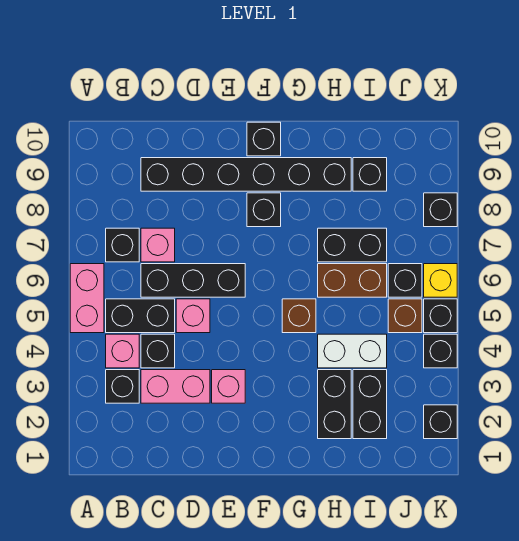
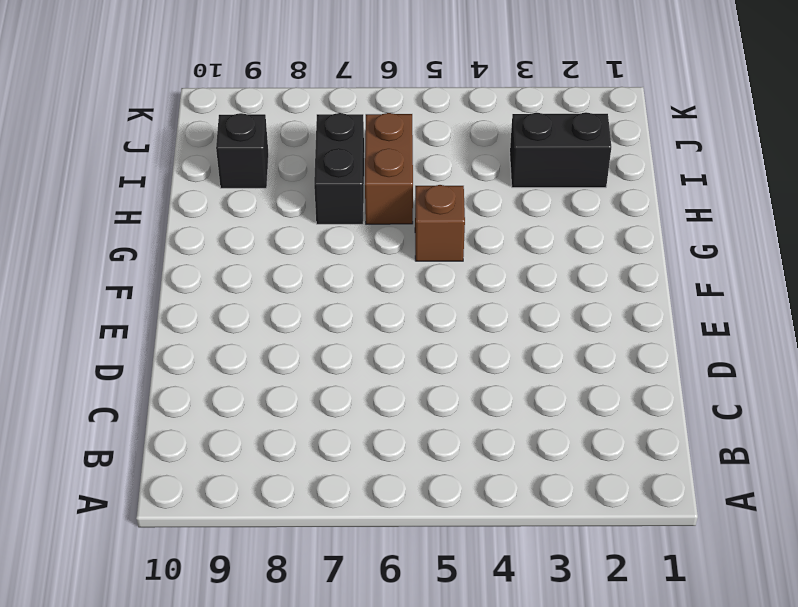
none -> pink 1x2 brick [70,264,104,333]
none -> black 1x1 brick [106,370,139,403]
none -> pink 1x1 brick [106,334,139,368]

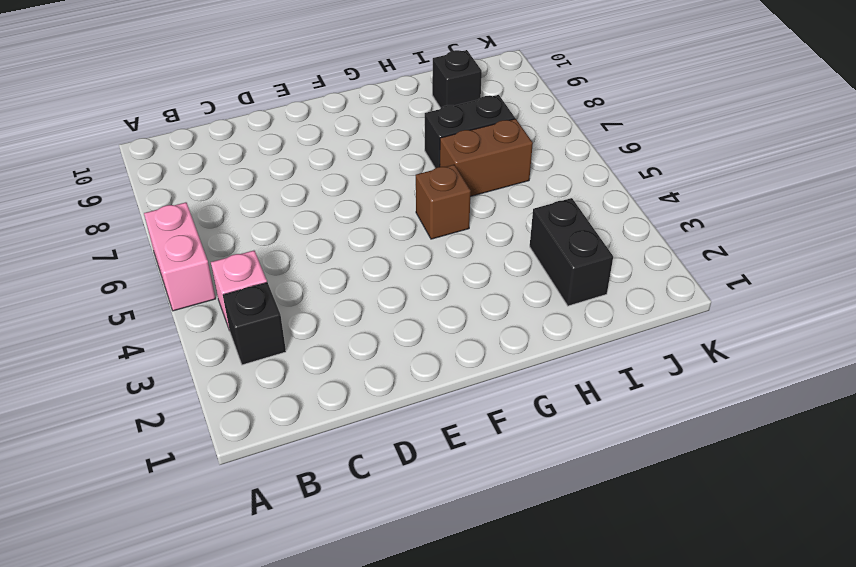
none -> black 1x2 brick [106,299,175,333]
none -> black 1x1 brick [106,228,139,262]
none -> pink 1x2 brick [141,370,210,403]

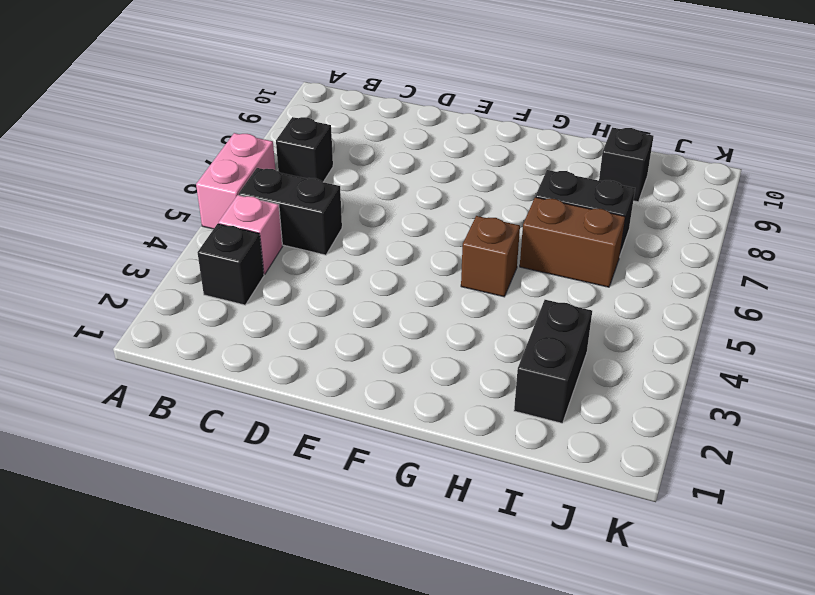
none -> pink 1x2 brick [141,370,210,403]
none -> black 1x1 brick [141,334,175,368]
none -> black 1x3 brick [141,264,245,297]

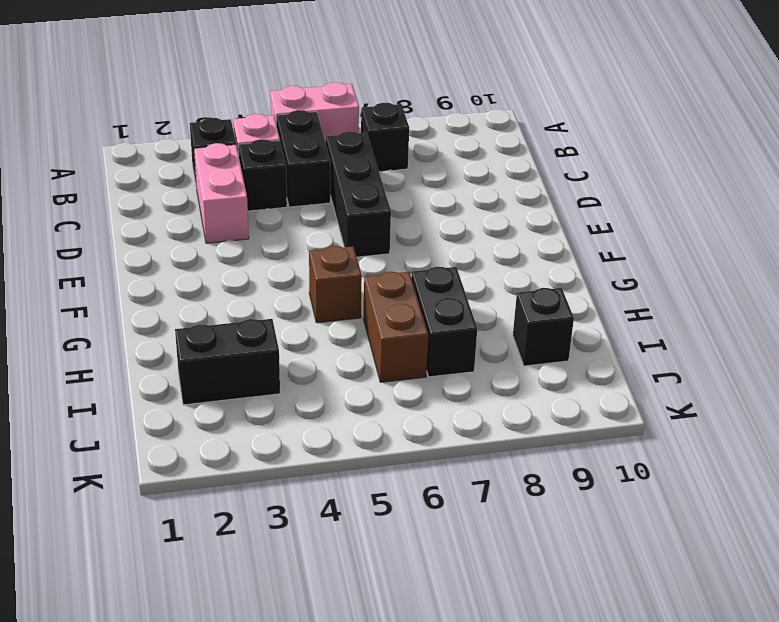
none -> pink 1x1 brick [141,228,175,262]
none -> black 1x6 brick [141,158,351,191]
none -> pink 1x1 brick [176,299,210,333]

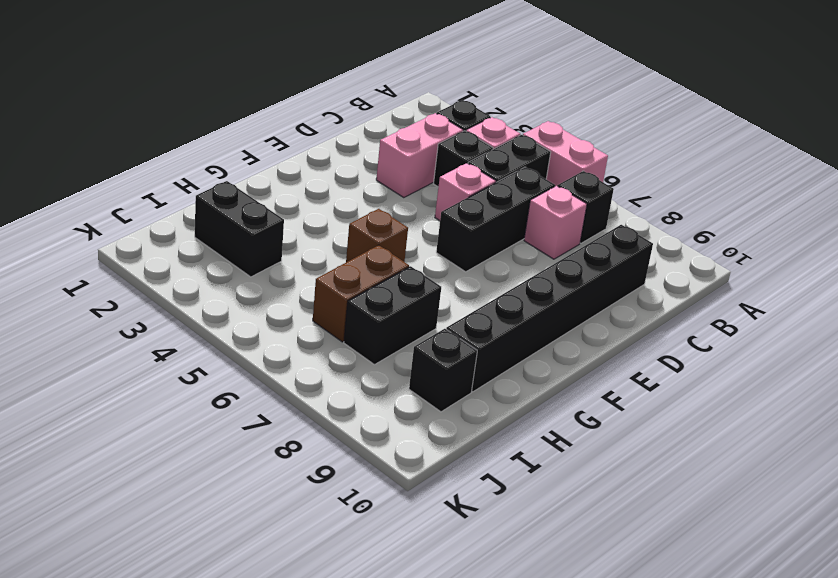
none -> pink 1x1 brick [212,370,245,403]
none -> black 1x1 brick [247,193,281,227]
none -> black 1x1 brick [247,122,281,156]

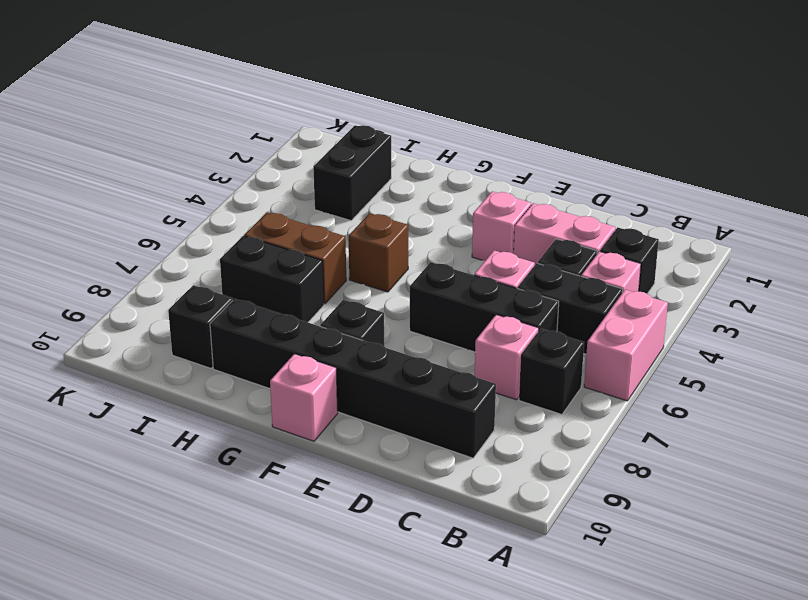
pink 1x1 brick [270,354,338,441] -> black 1x1 brick [247,122,281,156]
none -> black 1x2 brick [318,370,351,439]
none -> white 1x2 brick [318,334,387,368]
none -> brown 1x1 brick [388,299,422,333]

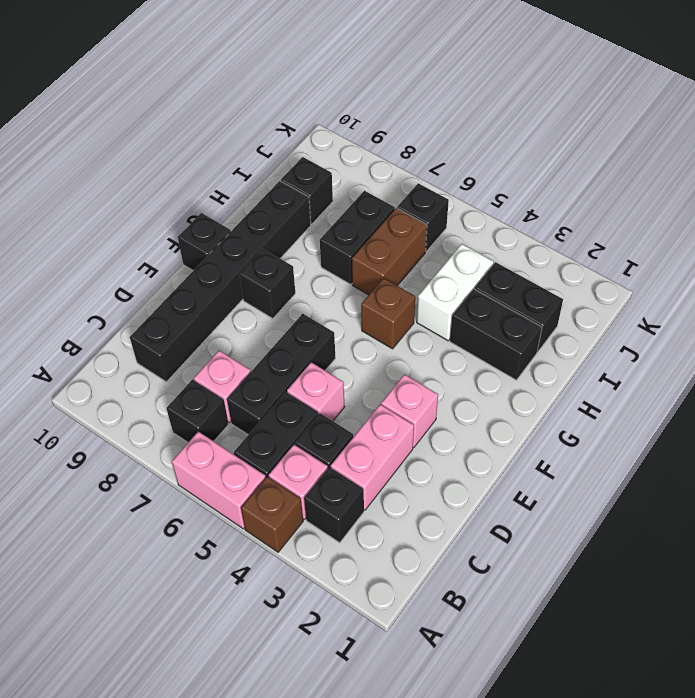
brown 1x1 brick [241,477,303,552] -> brown 1x1 brick moved to [388,299,422,333]
none -> black 1x1 brick [424,405,457,439]
none -> black 1x1 brick [424,334,457,368]
none -> black 1x1 brick [424,299,457,333]

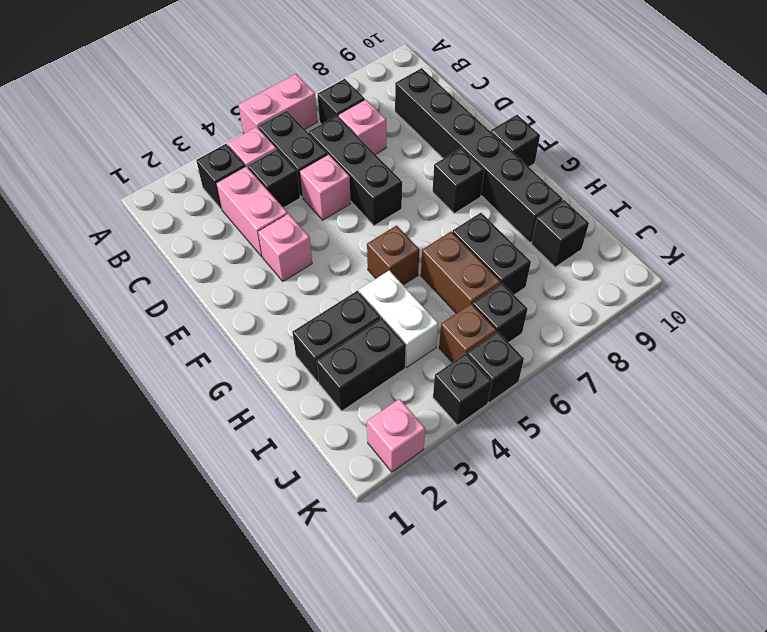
pink 1x1 brick [367,399,425,472] -> black 1x1 brick [424,405,457,439]
none -> yellow 1x1 brick [424,264,457,297]
none -> black 1x1 brick [424,193,457,227]

